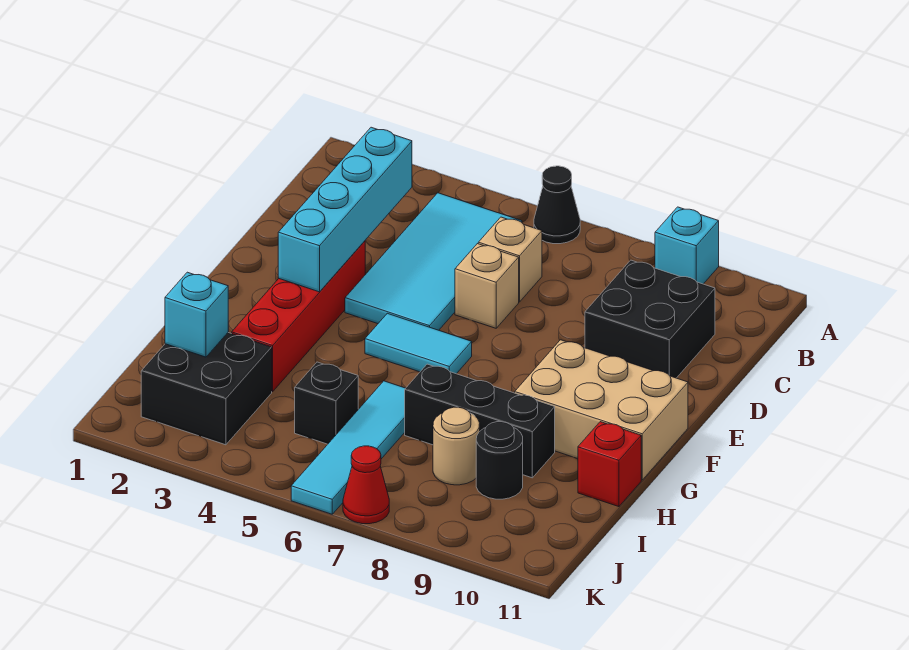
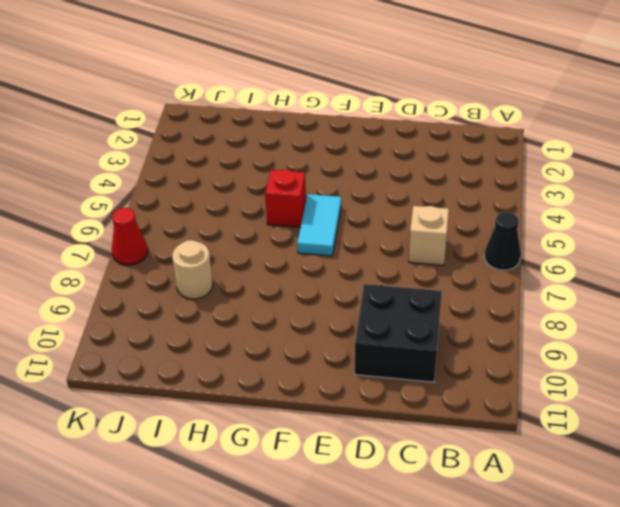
red 1x1 brick [265,170,306,227] -> red 1x1 brick moved to [578,422,641,507]
none -> cyan 1x1 brick [655,207,719,284]
none -> cyan 2x4 tile [345,193,522,330]
none -> tan 1x1 brick [455,244,519,328]

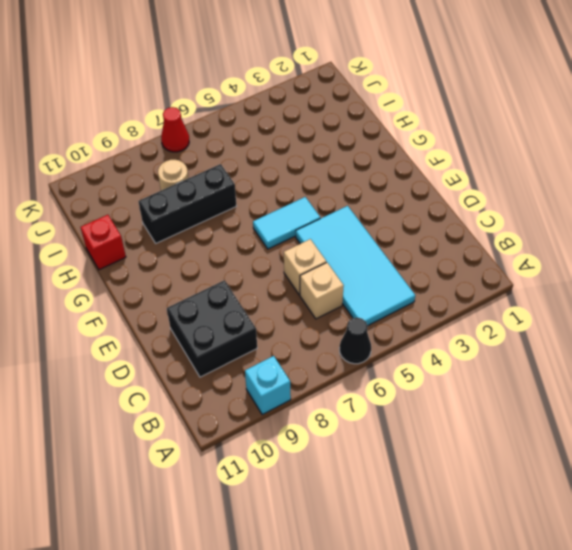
none -> red 1x4 brick [232,241,365,392]
none -> tan 2x3 brick [515,340,688,480]
none -> cyan 1x4 tile [291,381,405,514]

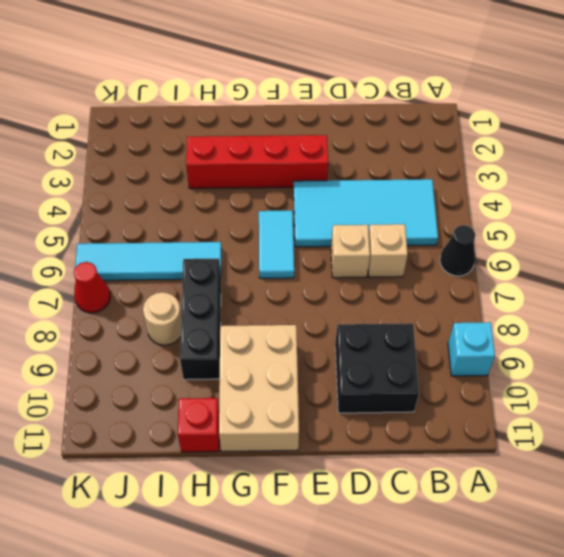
none -> black 2x2 brick [141,333,272,445]
none -> black 1x1 brick [295,362,358,444]
none -> black 1x1 round brick [476,422,523,499]

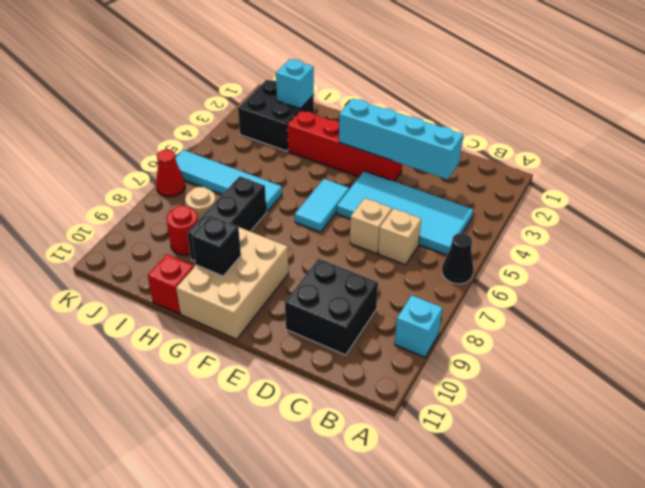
black 1x1 brick [192,216,241,276] -> black 1x1 brick moved to [295,362,358,444]
red 1x1 round brick [166,206,198,255] -> black 1x1 round brick [476,422,523,499]

